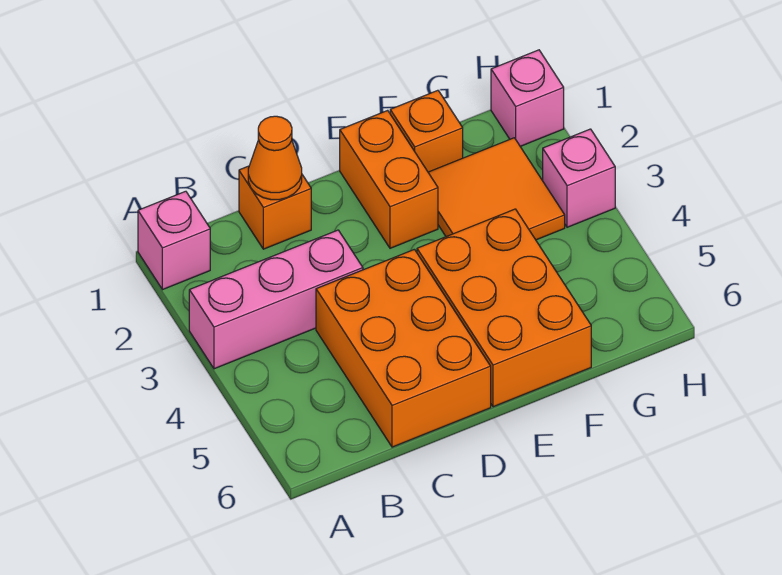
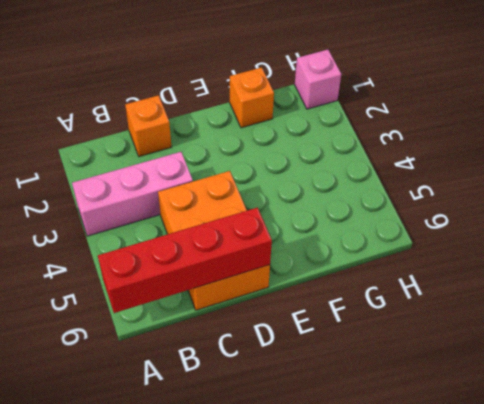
red 1x4 brick [98,208,272,313] -> none
none -> pink 1x1 brick [138,191,210,290]
none -> orange 1x2 brick [340,110,438,248]

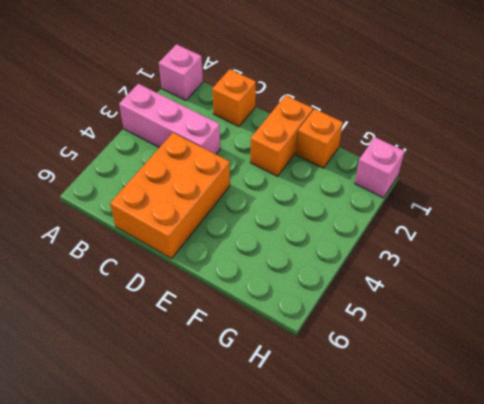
none -> orange 2x3 brick [417,209,591,407]
none -> orange 2x2 tile [428,138,565,240]

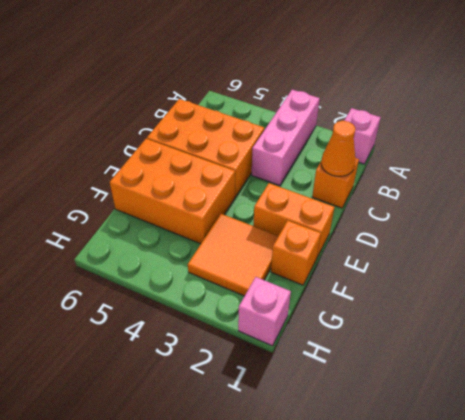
none -> pink 1x1 brick [543,129,615,227]

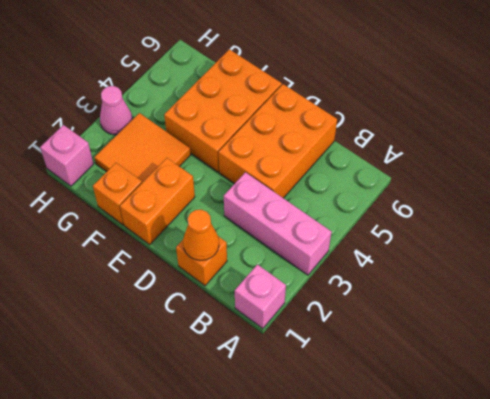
pink 1x1 cone [100,86,132,135] -> pink 1x1 brick [543,129,615,227]

